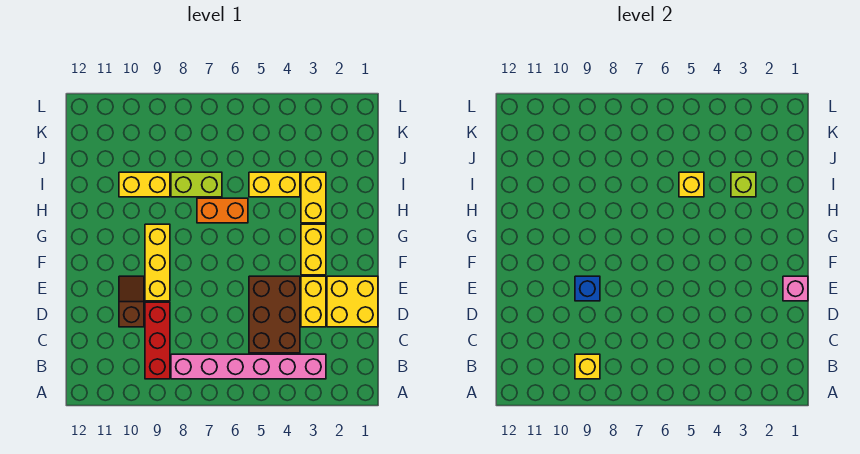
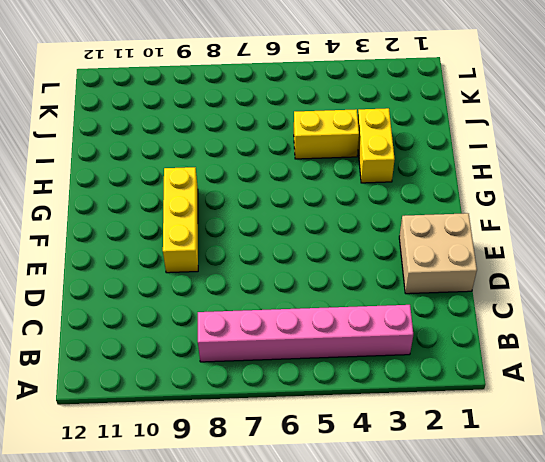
tan 2x2 brick [399,213,477,294] -> yellow 2x2 brick [327,276,378,327]
none -> red 1x3 brick [145,302,170,379]
none -> brown 2x3 brick [249,276,300,353]
none -> yellow 1x2 brick [301,276,326,327]

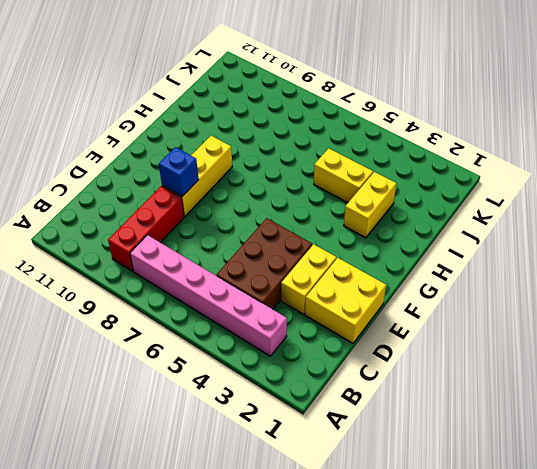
none -> brown 1x2 slope [119,276,144,327]
none -> yellow 1x2 brick [301,224,326,275]
none -> orange 1x2 brick [197,198,248,223]

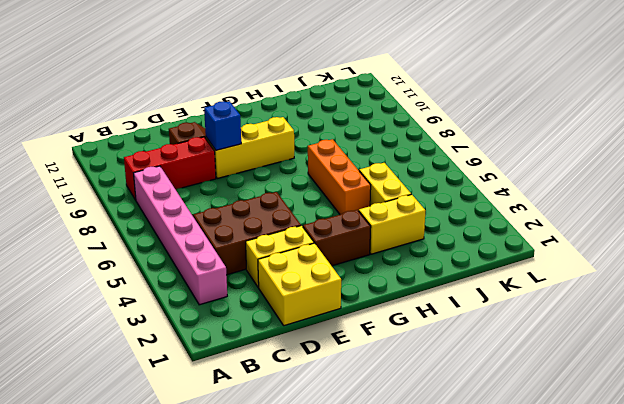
brown 1x2 brick [303,210,371,266] -> yellow 1x2 brick [301,224,326,275]
orange 1x3 brick [308,139,371,215] -> orange 1x2 brick [197,198,248,223]
none -> lime 1x2 brick [171,172,222,197]
none -> yellow 1x2 brick [119,172,170,197]
none -> yellow 1x1 brick [575,354,600,379]

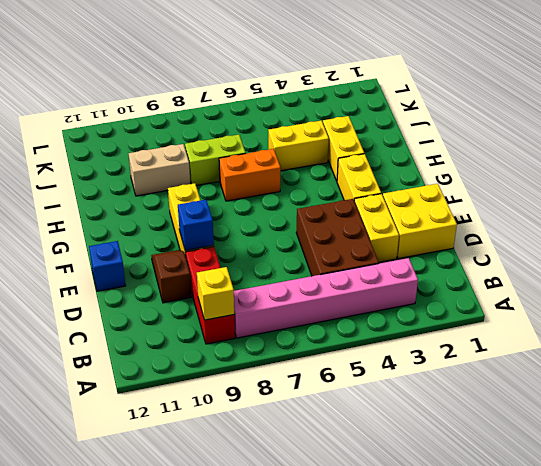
blue 1x1 brick [89,241,126,291] -> none
tan 1x2 brick [128,144,190,196] -> yellow 1x2 brick [119,172,170,197]
none -> pink 1x1 brick [783,276,808,301]
none -> lime 1x1 brick [731,172,756,197]
none -> yellow 1x1 brick [679,172,704,197]

